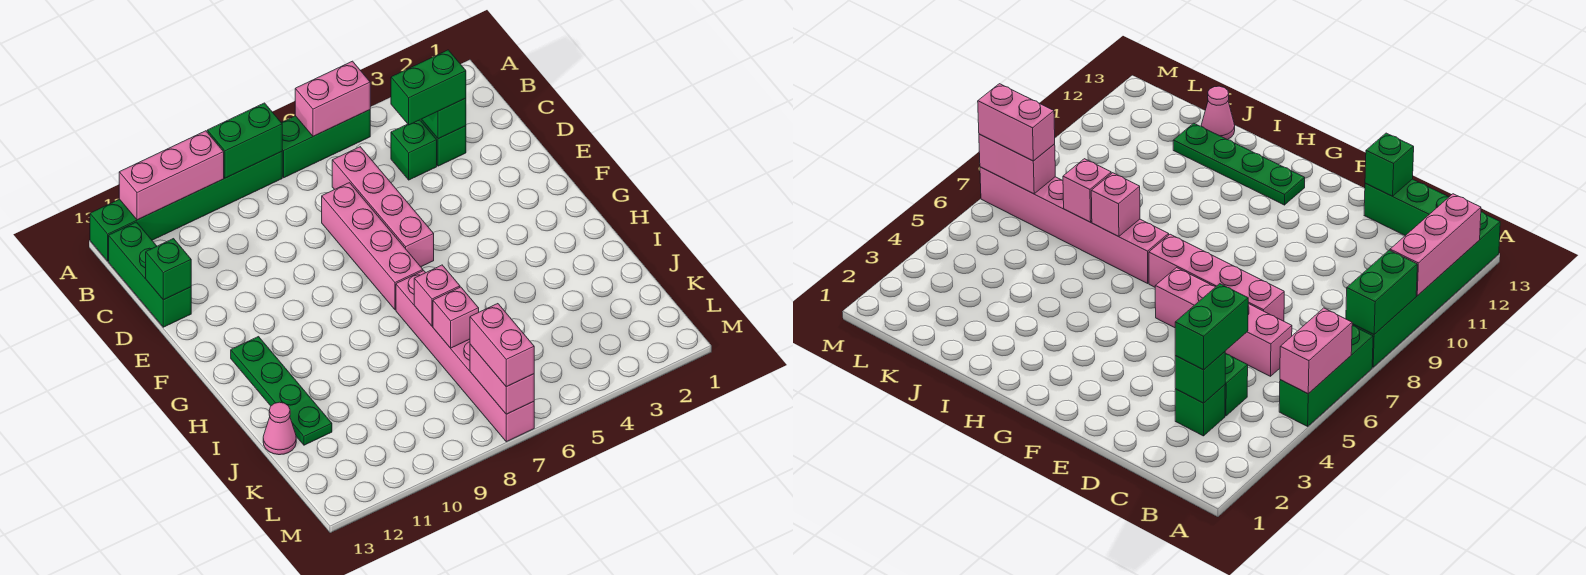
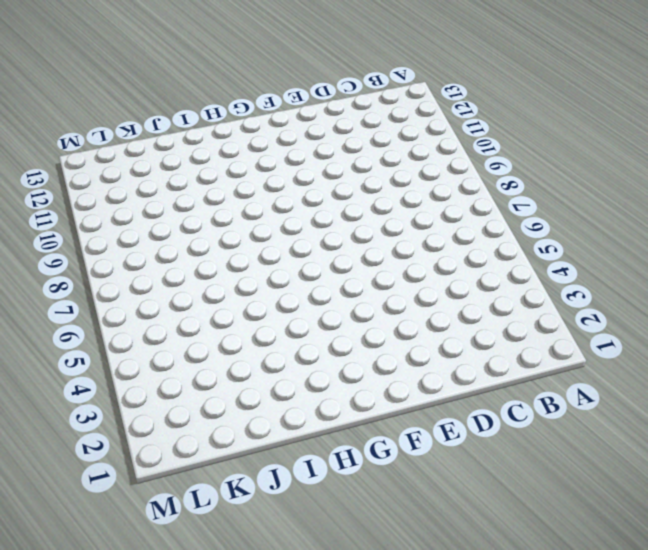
none -> green 1x3 brick [281,110,370,178]
none -> green 1x6 brick [90,152,282,261]
none -> green 1x3 brick [109,222,191,327]

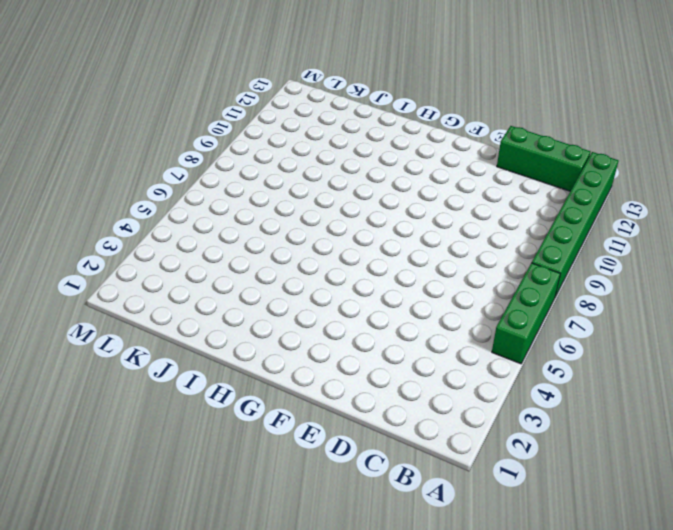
none -> green 1x1 brick [420,119,466,166]
none -> green 1x1 brick [391,120,437,180]
none -> pink 1x4 brick [332,147,434,267]

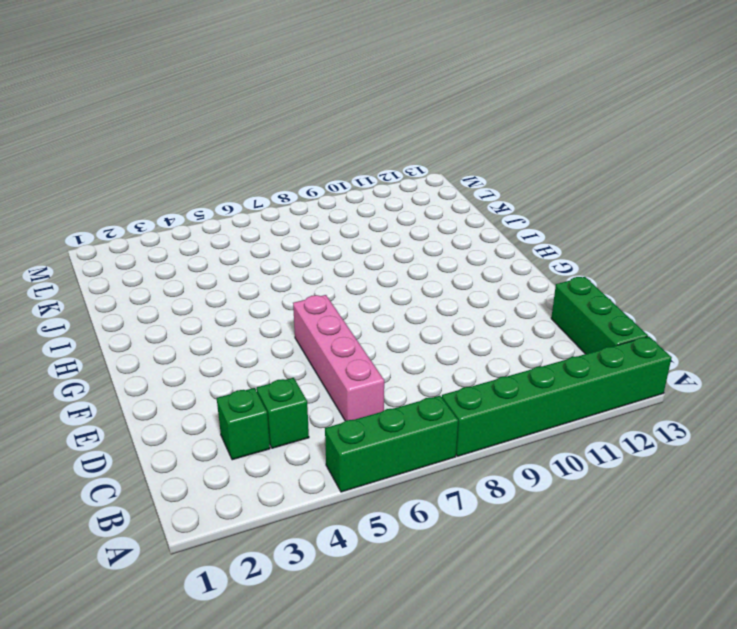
none -> pink 1x4 brick [322,183,423,310]
none -> green 1x4 plate [231,337,332,445]
none -> pink 1x6 brick [396,271,534,442]

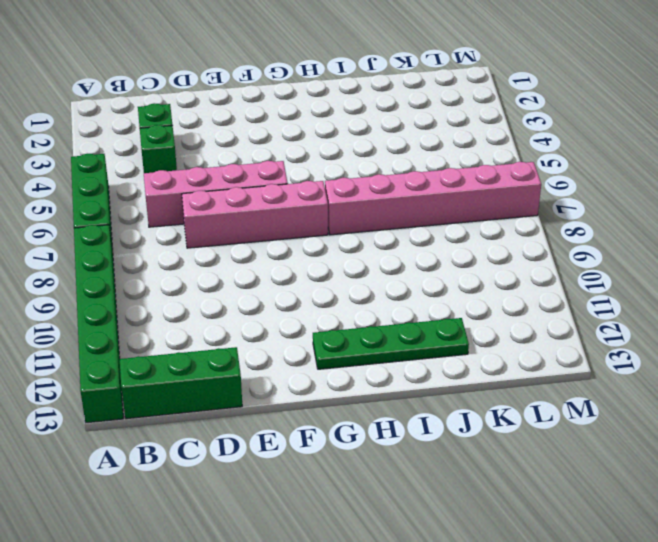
none -> pink 1x1 cone [263,402,296,455]
none -> pink 1x2 brick [295,61,370,136]
none -> green 1x2 brick [207,103,282,178]

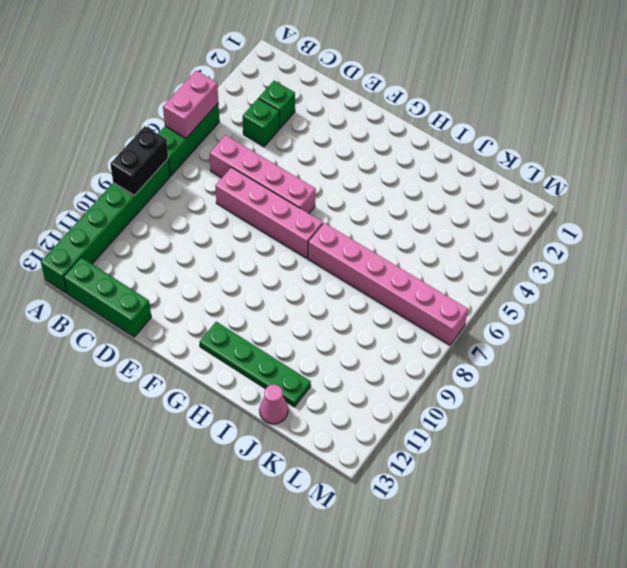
black 1x2 brick [110,126,168,195] -> green 1x2 brick [207,103,282,178]
none -> pink 1x3 brick [119,131,224,220]
none -> green 1x1 brick [422,98,466,139]
none -> green 1x1 brick [146,239,191,300]

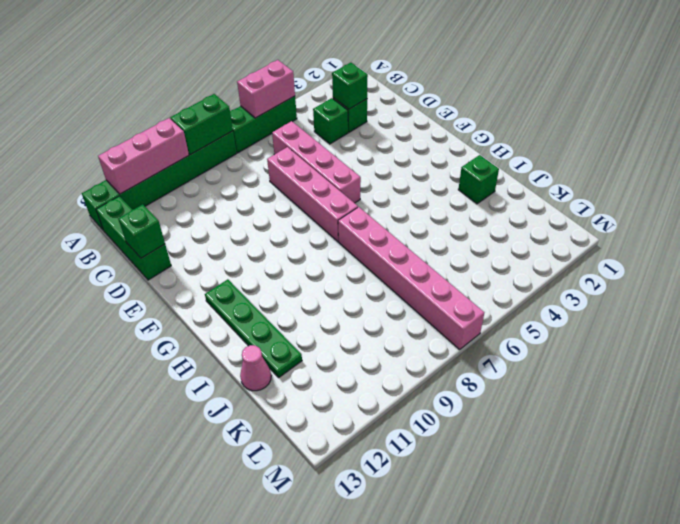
green 1x1 brick [458,155,499,204] -> none
none -> pink 1x1 brick [414,265,460,326]
none -> pink 1x1 brick [433,287,479,348]
none -> pink 1x2 brick [470,344,534,414]

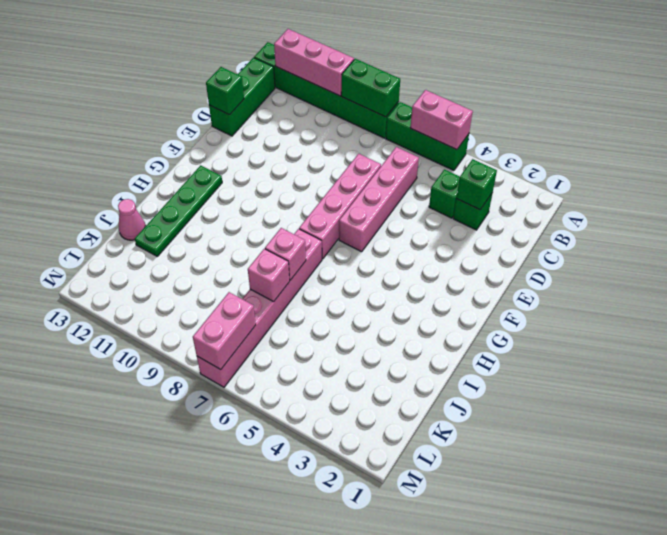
none -> green 1x2 brick [391,50,466,125]
none -> pink 1x2 brick [470,304,534,387]

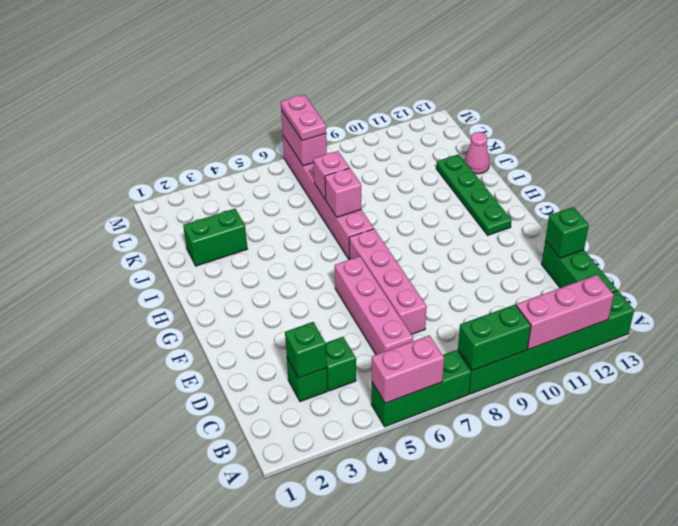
green 1x2 brick [183,209,247,266] -> green 1x2 brick moved to [391,50,466,125]
pink 1x2 plate [281,95,326,141] -> pink 1x2 brick [470,304,534,387]

